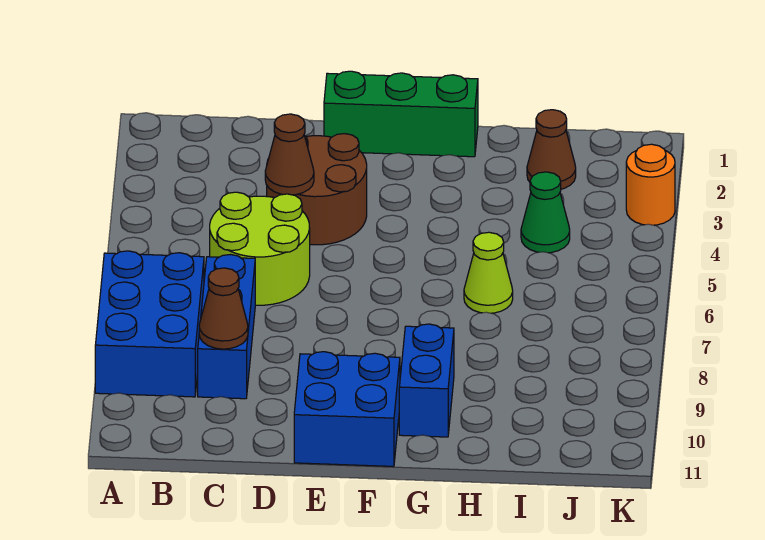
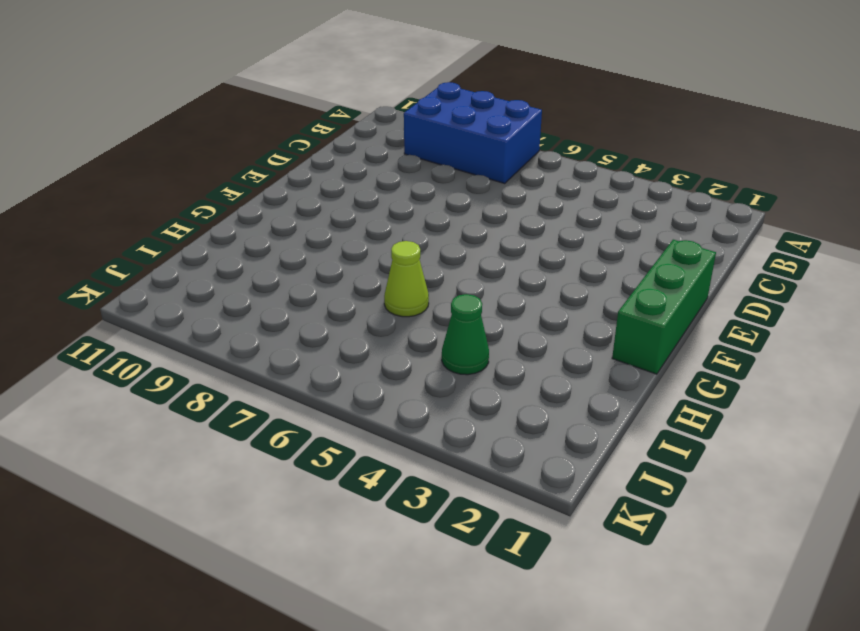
none -> lime 2x2 round brick [210,192,310,305]
none -> blue 1x3 brick [198,255,255,399]
none -> brown 2x2 round brick [267,134,367,245]

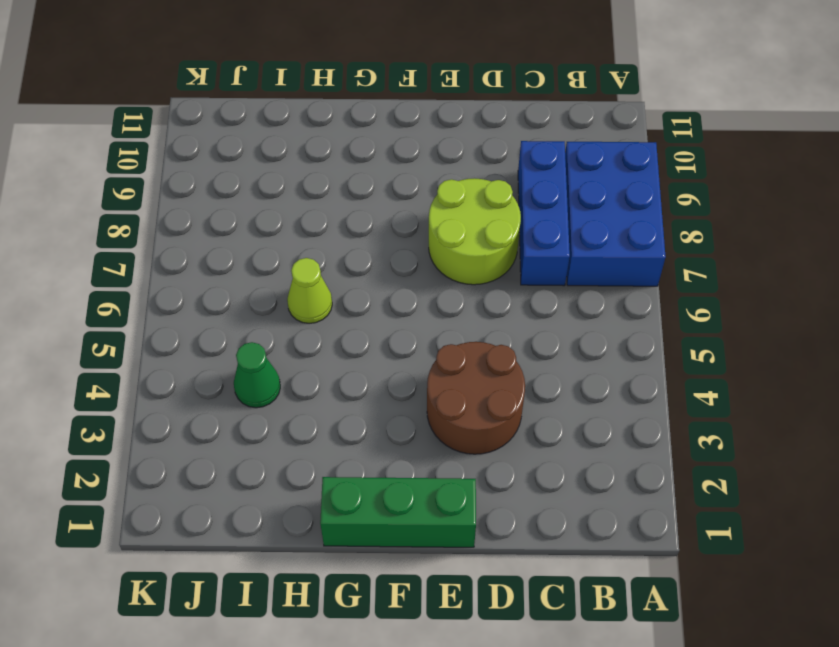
lime 2x2 round brick [429,178,521,285] -> lime 2x2 round brick moved to [210,192,310,305]
none -> blue 2x2 brick [294,352,400,466]
none -> blue 1x2 brick [399,324,454,437]
none -> brown 1x1 cone [527,110,576,189]

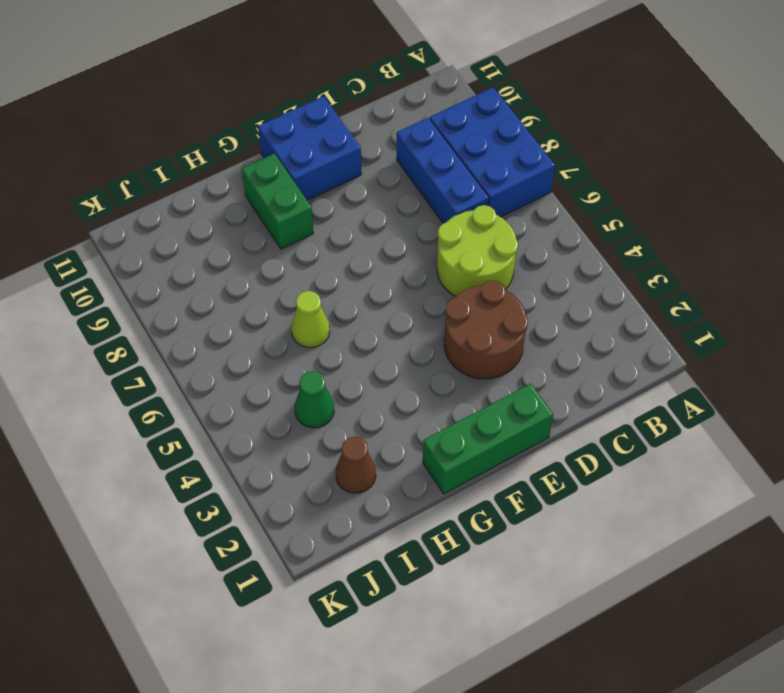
green 1x2 brick [242,153,313,249] -> blue 1x2 brick [399,324,454,437]
none -> orange 1x1 round brick [626,144,675,225]
none -> brown 1x1 cone [199,268,248,349]
none -> brown 1x1 cone [265,114,314,195]

